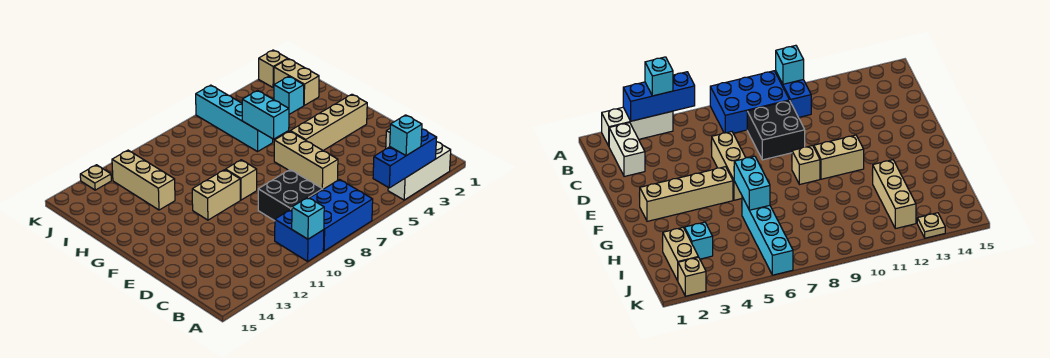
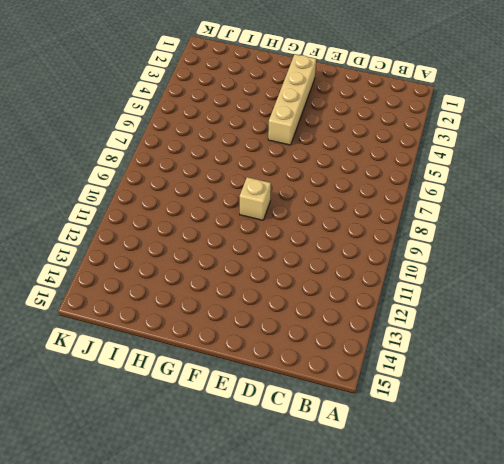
none -> white 1x3 brick [388,142,451,200]
none -> blue 2x3 brick [291,180,373,251]
none -> blue 1x2 brick [275,210,324,261]

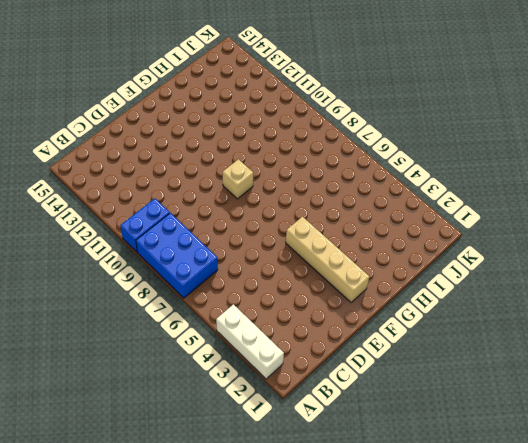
none -> white 1x2 brick [609,123,645,177]
none -> black 2x2 brick [258,170,323,221]
none -> tan 1x3 brick [274,131,338,189]

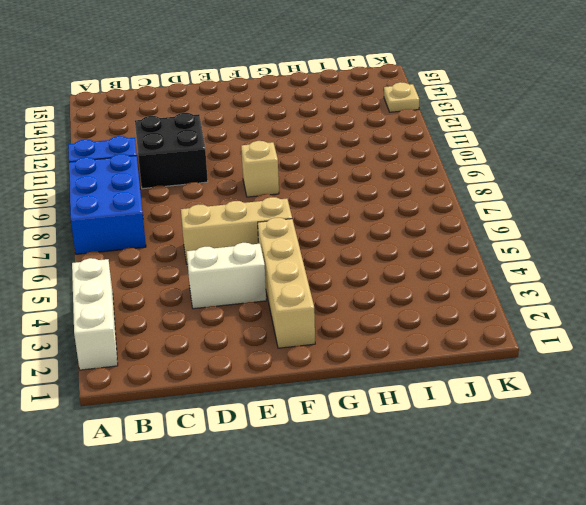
black 2x2 brick [135,113,208,189] -> black 2x2 brick moved to [258,170,323,221]
white 1x2 brick [187,243,266,309] -> white 1x2 brick moved to [609,123,645,177]
none -> tan 1x2 brick [192,170,240,220]
none -> cyan 1x4 brick [196,85,273,152]
none -> tan 1x3 brick [112,150,175,210]

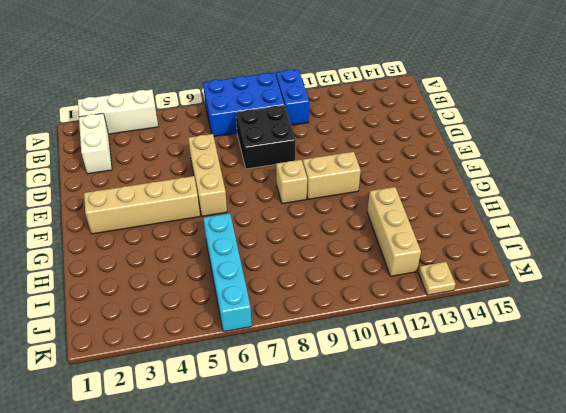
none -> tan 1x2 brick [274,59,319,105]
none -> cyan 1x1 brick [274,76,304,114]
none -> tan 1x1 brick [259,50,288,88]

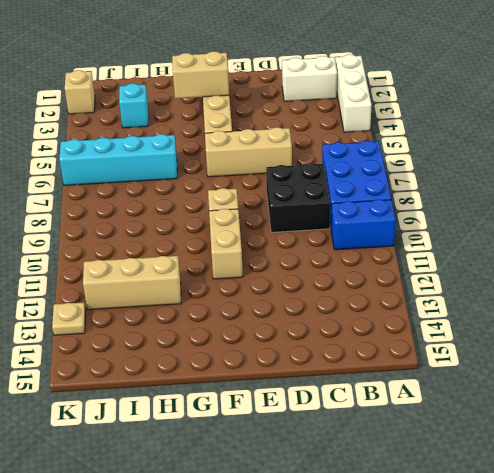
tan 1x2 brick [172,51,229,98] -> tan 1x2 brick moved to [274,59,319,105]
none -> blue 1x3 brick [373,129,437,188]
none -> cyan 1x1 brick [292,197,324,239]
none -> cyan 1x2 brick [242,91,289,139]

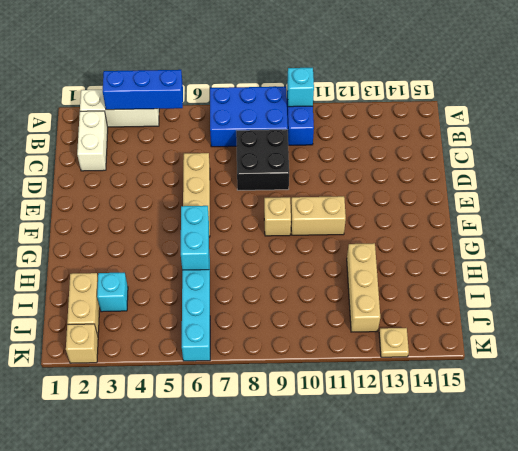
none -> tan 1x4 brick [290,94,367,150]
none -> cyan 1x1 brick [390,115,422,156]

